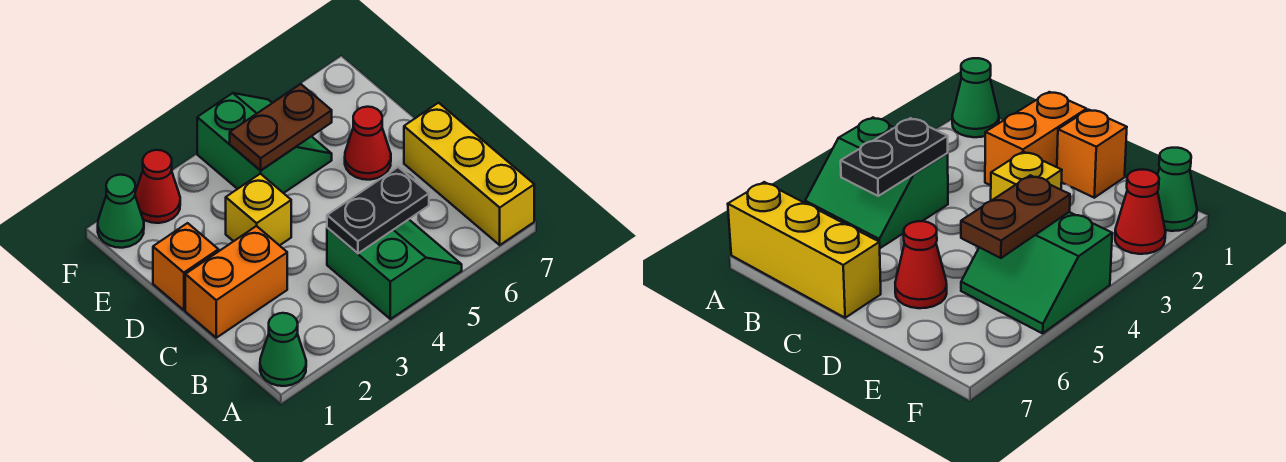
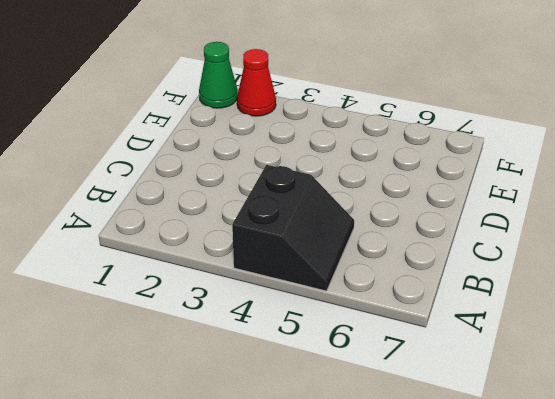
black 2x2 slope [232,165,354,291] -> green 2x2 slope [327,219,462,319]
none -> green 1x1 cone [260,313,306,386]
none -> yellow 1x3 brick [404,103,534,245]
none -> orange 1x2 brick [185,226,287,338]

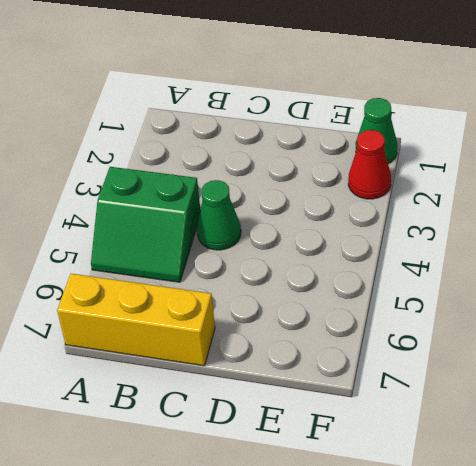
green 1x1 cone [197,180,241,250] -> green 1x1 cone moved to [260,313,306,386]
none -> orange 1x2 brick [185,226,287,338]
none -> orange 1x1 brick [153,223,219,310]
none -> yellow 1x1 brick [226,174,291,246]

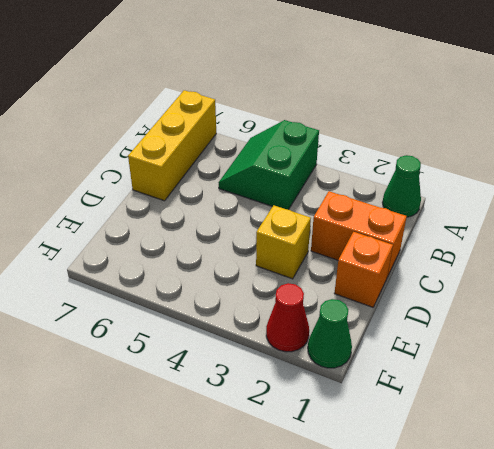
none -> red 1x1 cone [345,107,391,180]
none -> green 2x2 slope [197,93,332,193]
none -> black 1x2 plate [327,167,429,253]

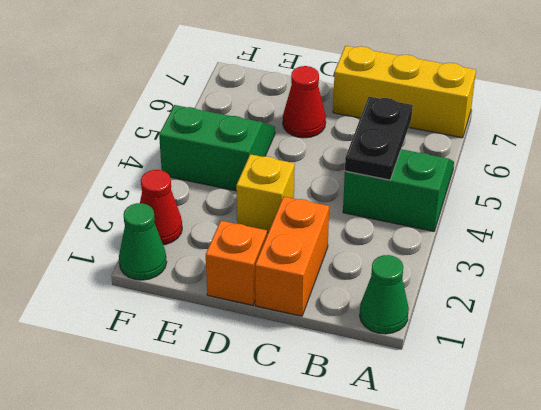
none -> brown 1x2 plate [230,84,332,171]

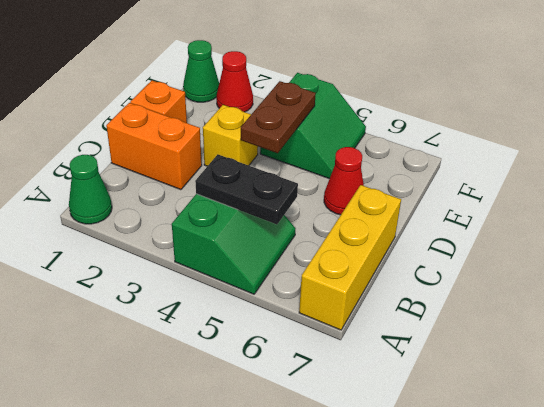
brown 1x2 plate [241,81,316,153] -> brown 1x2 plate turned to [230,84,332,171]

